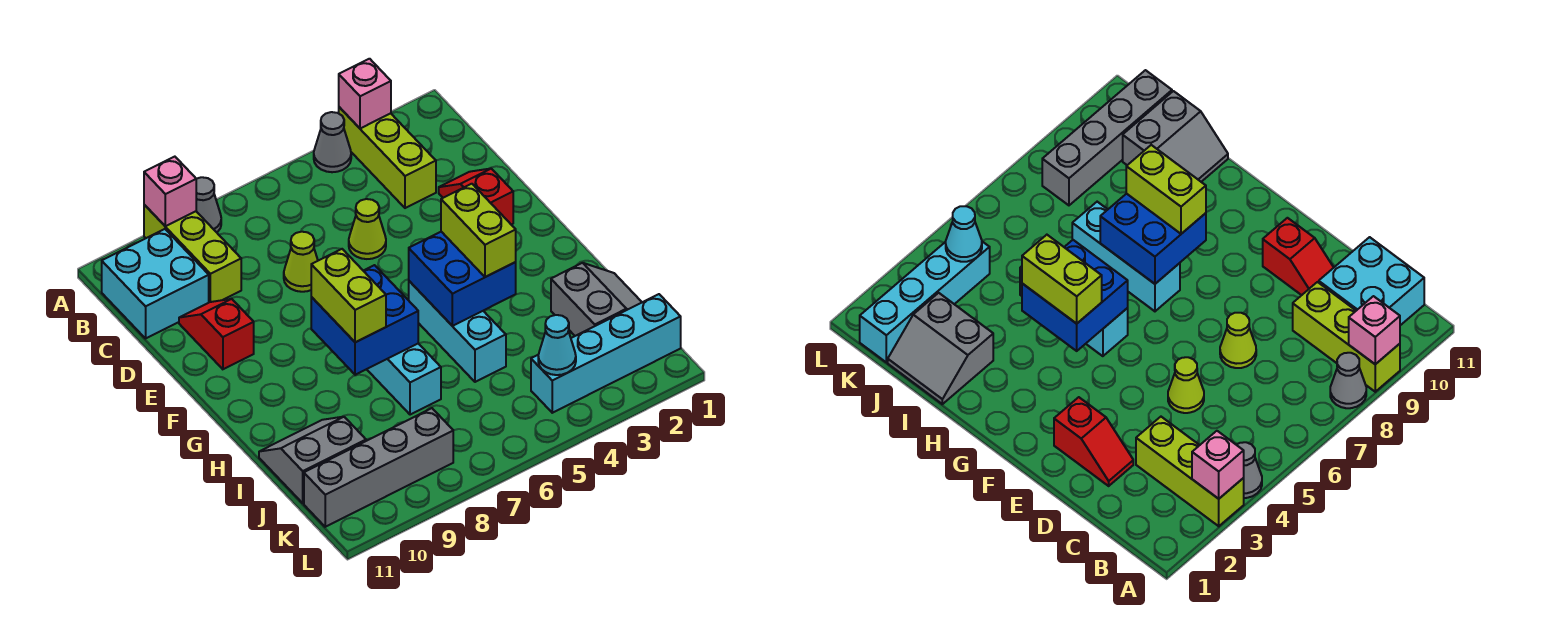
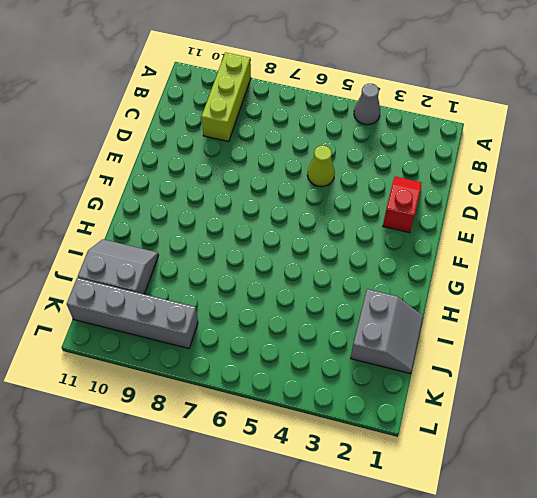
none -> lime 1x3 brick [339,107,436,208]
none -> grey 1x1 cone [196,177,221,232]
none -> cyan 2x2 brick [102,229,209,338]

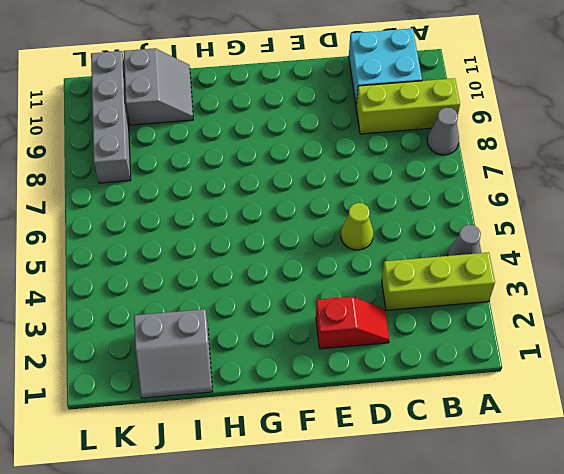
none -> lime 1x1 cone [284,232,318,292]
none -> red 1x2 slope [179,299,254,369]
none -> cyan 1x3 brick [409,281,506,382]

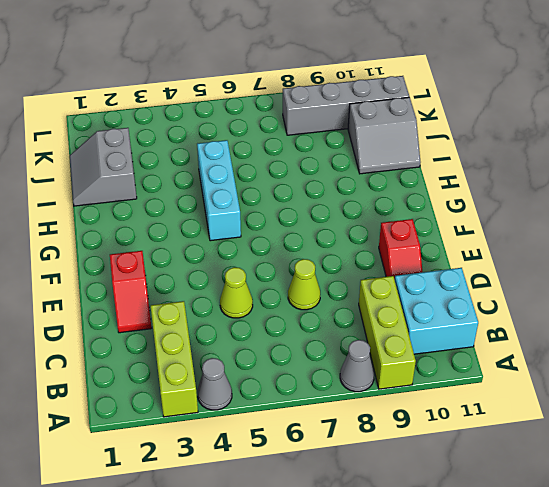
none -> cyan 1x3 brick [367,344,441,415]
none -> cyan 1x4 brick [531,294,681,413]
none -> pink 1x1 brick [339,59,391,129]

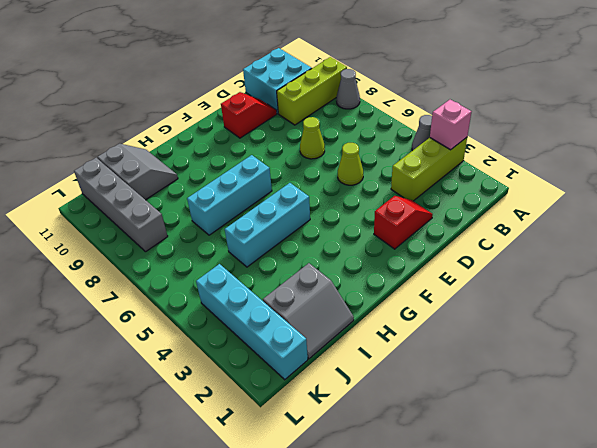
none -> pink 1x1 brick [144,157,196,226]
none -> blue 2x2 brick [409,232,516,326]
none -> blue 2x2 brick [311,265,418,375]

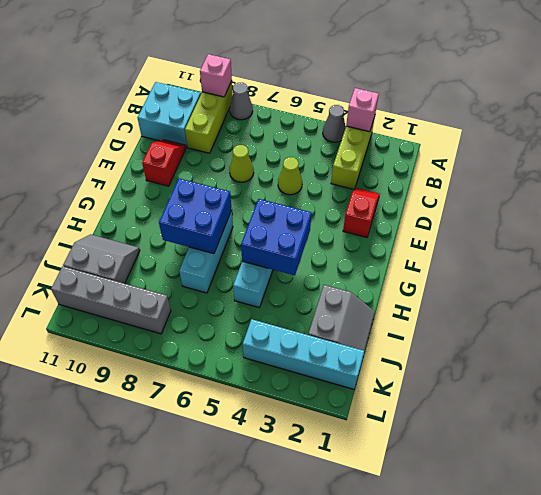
none -> cyan 1x1 cone [538,315,576,375]
none -> lime 1x2 brick [441,184,516,277]
none -> lime 1x2 brick [311,249,386,342]

